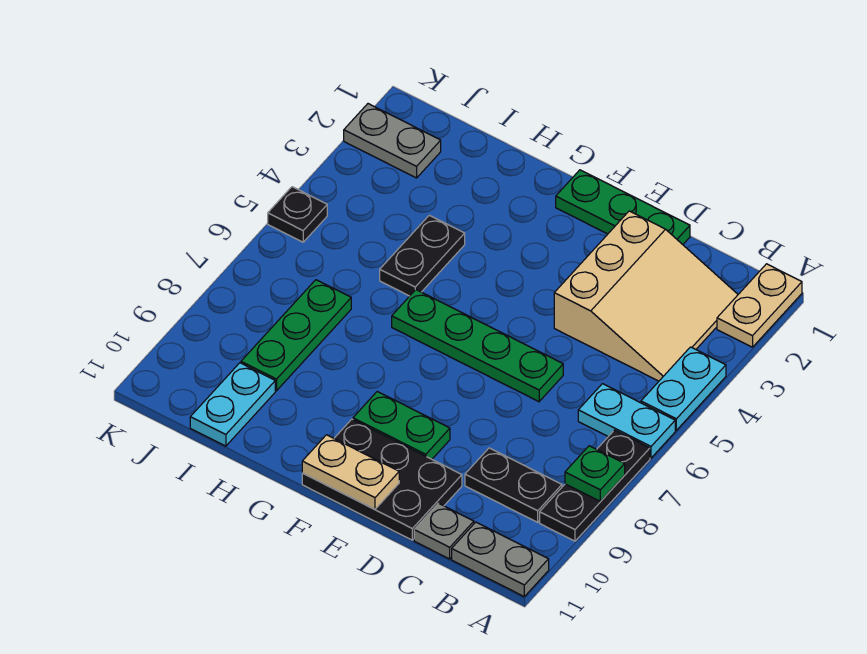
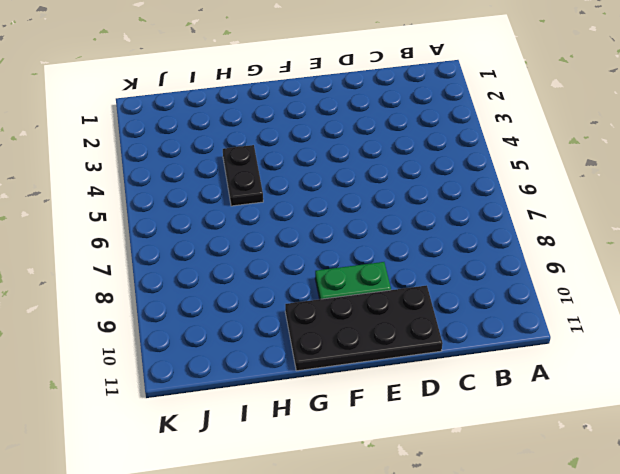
black 2x4 plate [285,285,443,371] -> black 2x3 plate [302,419,462,540]
none -> tan 1x2 plate [717,264,802,347]
none -> cyan 1x2 plate [641,347,726,430]
none -> cyan 1x2 plate [578,384,675,458]

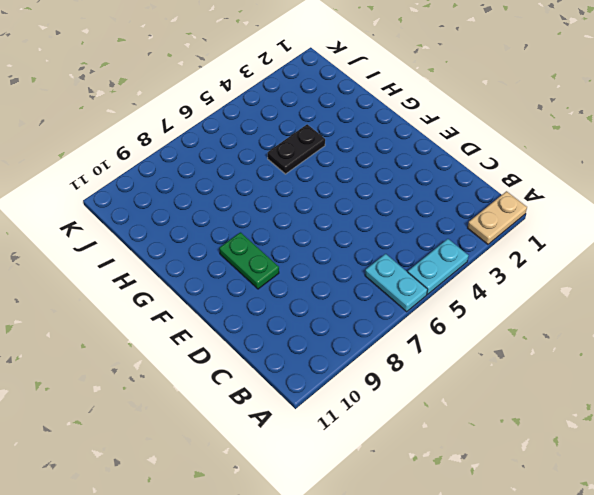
none -> black 1x3 plate [540,430,650,541]
none -> grey 1x2 plate [452,522,549,596]
none -> tan 3x3 slope [554,211,738,381]

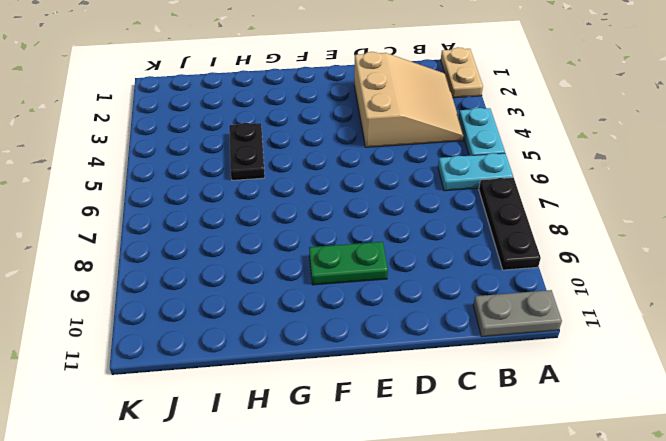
none -> black 1x2 plate [465,448,562,522]
none -> grey 1x1 plate [414,503,474,559]
none -> green 1x3 plate [556,170,690,244]

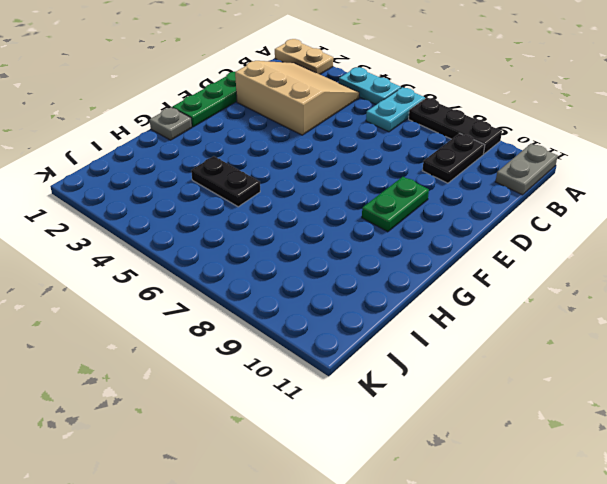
grey 1x1 plate [150,107,192,140] -> grey 1x1 plate moved to [414,503,474,559]
none -> green 1x4 plate [392,290,563,402]
none -> black 2x3 plate [302,419,462,540]
none -> green 1x3 plate [241,280,351,391]

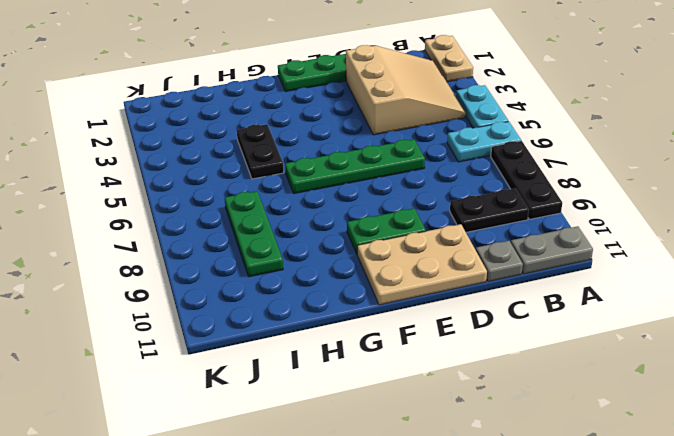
tan 2x3 plate [357,224,487,305] -> black 2x3 plate [302,419,462,540]
none -> cyan 1x2 plate [190,363,275,446]
none -> grey 1x2 plate [344,104,441,178]
none -> black 1x1 plate [268,187,327,242]

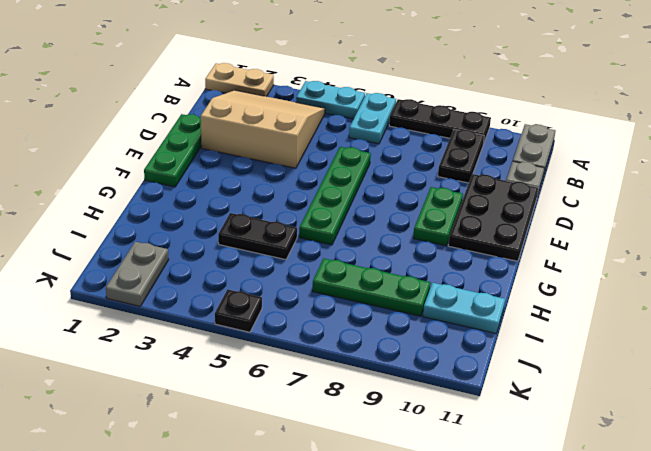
none -> green 1x1 plate [565,446,625,501]
none -> tan 1x2 plate [302,435,399,509]

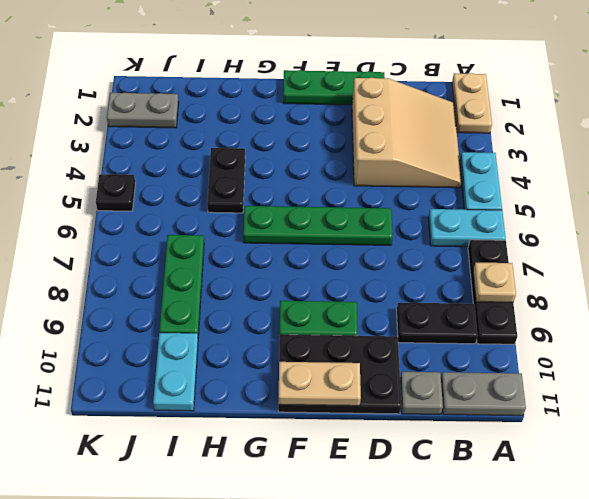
tan 1x1 plate [473,262,516,302] -> green 1x1 plate [565,446,625,501]

